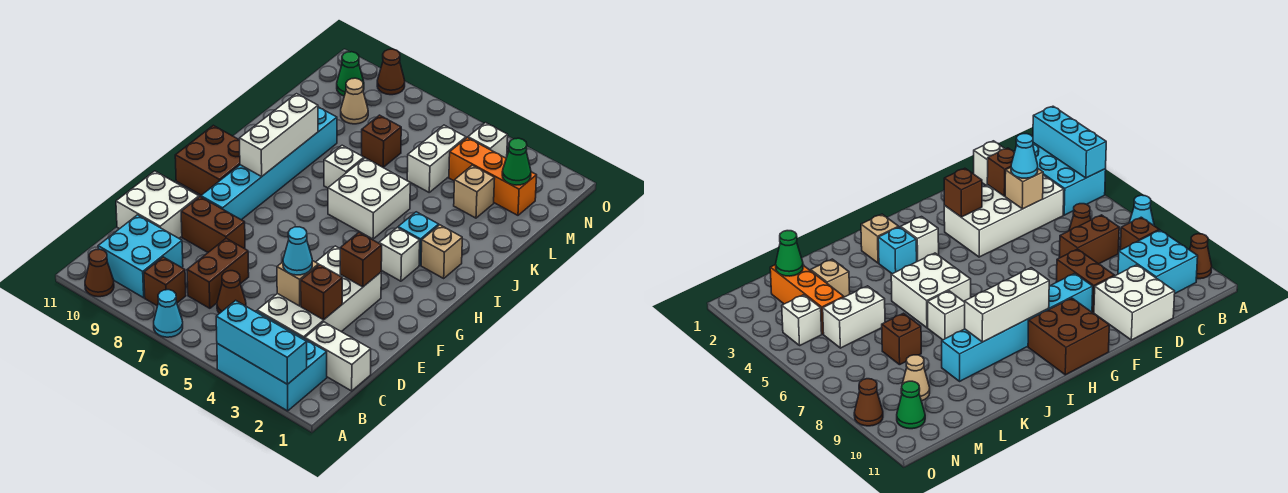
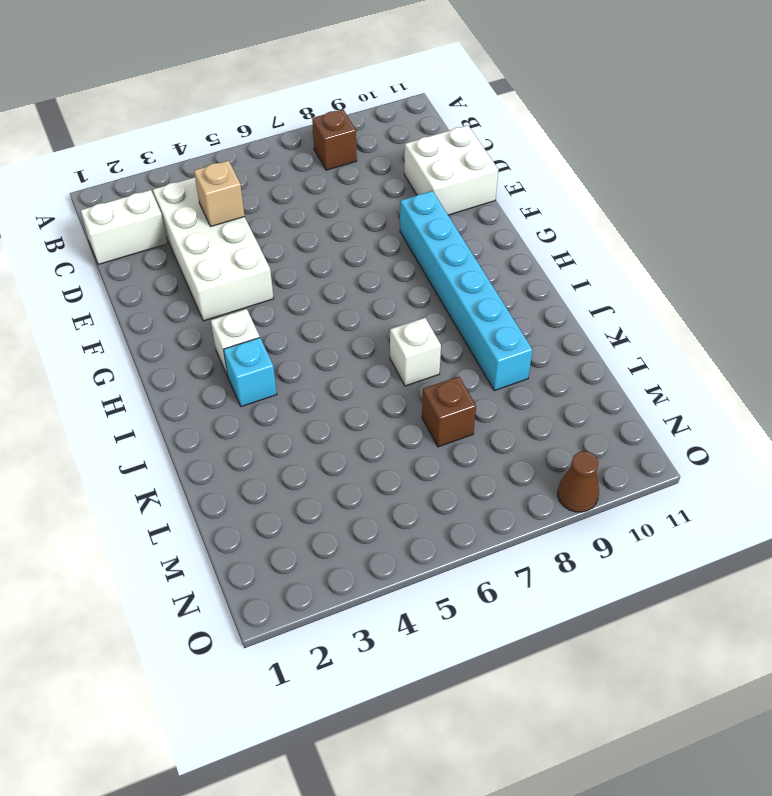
none -> cyan 2x3 brick [217,311,327,411]
none -> cyan 1x1 cone [154,290,183,337]
none -> brown 1x1 cone [85,249,114,297]
none -> cyan 2x2 brick [98,215,183,298]

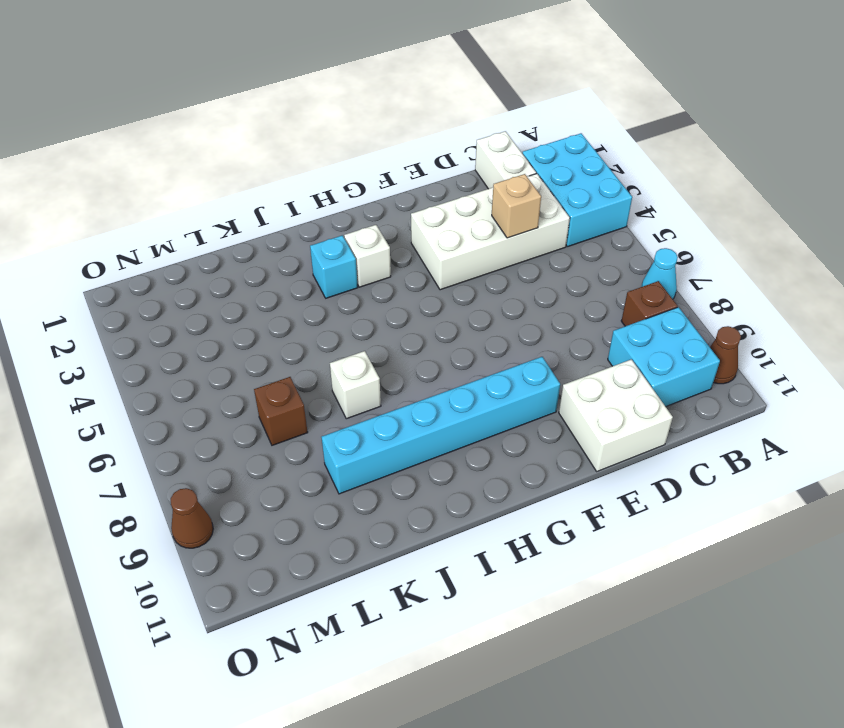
none -> brown 1x1 cone [217,271,246,314]
none -> brown 1x2 brick [187,238,249,308]
none -> brown 1x2 brick [181,197,245,252]
none -> brown 2x2 brick [175,125,240,195]

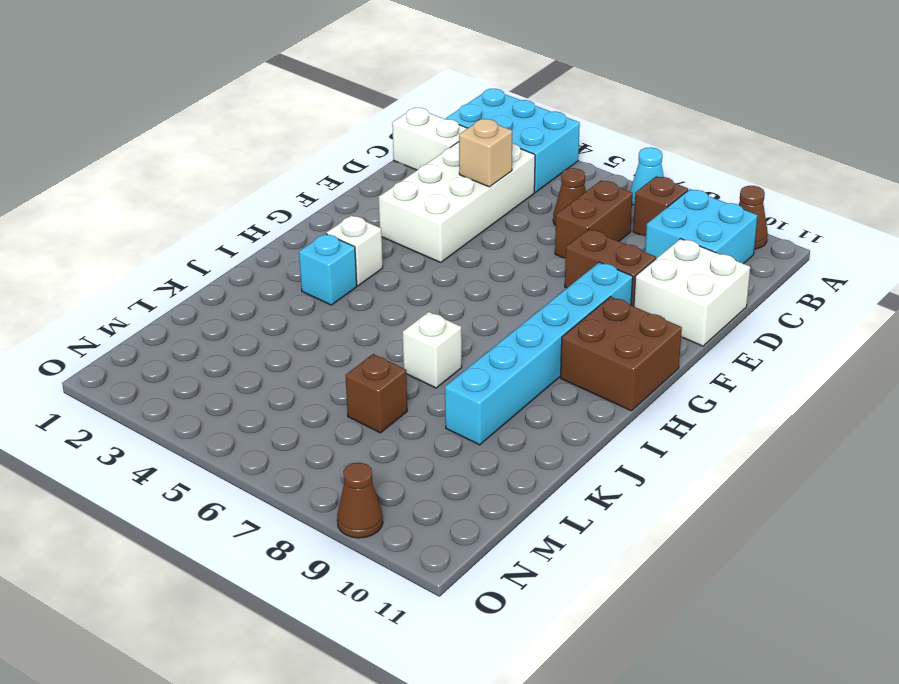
none -> tan 1x1 brick [421,225,462,278]
none -> white 2x2 brick [328,158,410,239]
none -> tan 1x1 brick [454,165,495,218]
none -> white 1x2 brick [407,125,466,192]

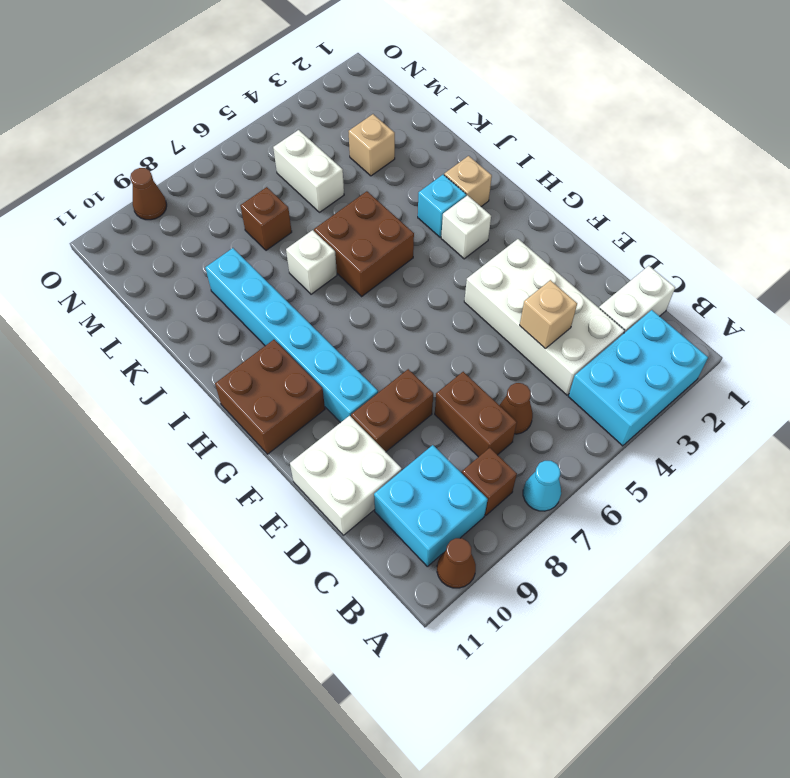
brown 2x2 brick [314,191,414,296] -> white 2x2 brick [328,158,410,239]
none -> orange 1x3 brick [449,138,537,215]
none -> tan 1x1 cone [341,78,368,124]
none -> white 1x1 brick [468,123,508,158]
none -> green 1x1 cone [337,52,364,96]

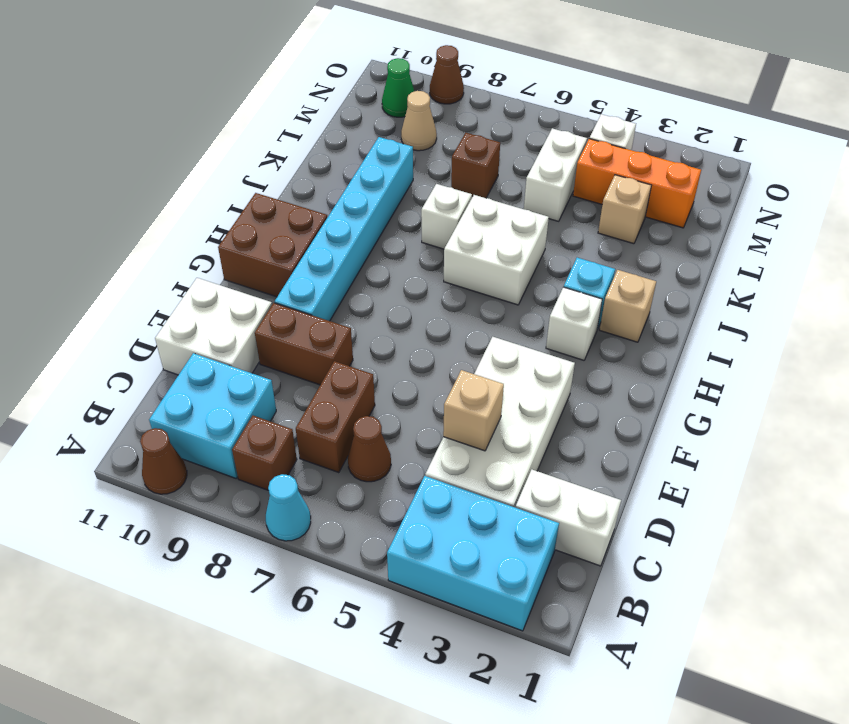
none -> cyan 1x3 brick [216,300,307,384]
none -> brown 1x1 brick [301,265,342,320]
none -> brown 1x1 brick [340,233,382,287]
none -> white 1x3 brick [240,94,318,176]

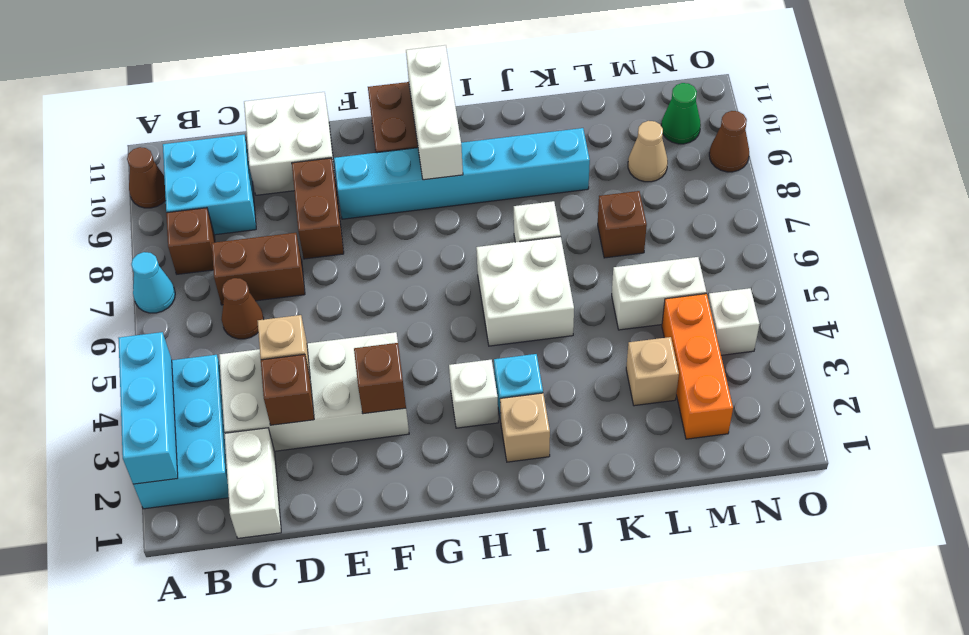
white 1x3 brick [406,45,463,180] -> white 1x3 brick turned to [240,94,318,176]
none -> green 1x1 cone [502,138,531,185]
none -> cyan 1x1 cone [283,227,312,275]

